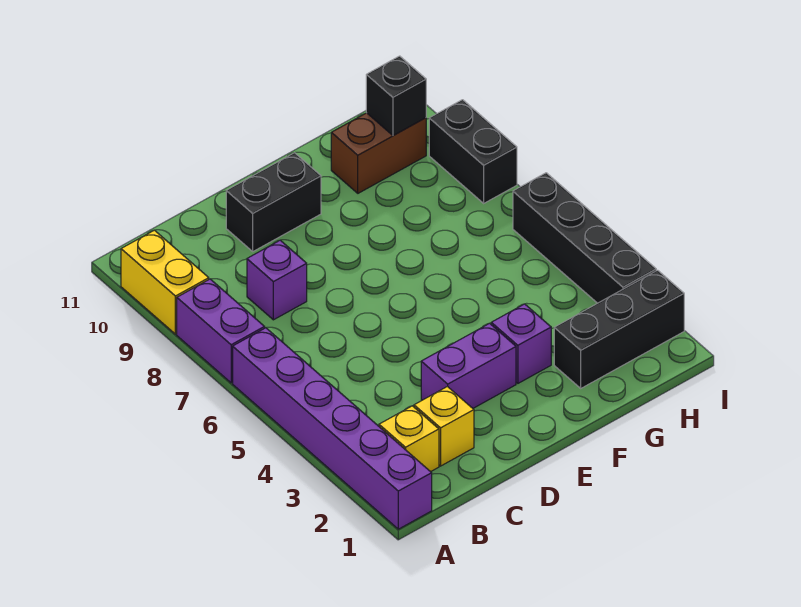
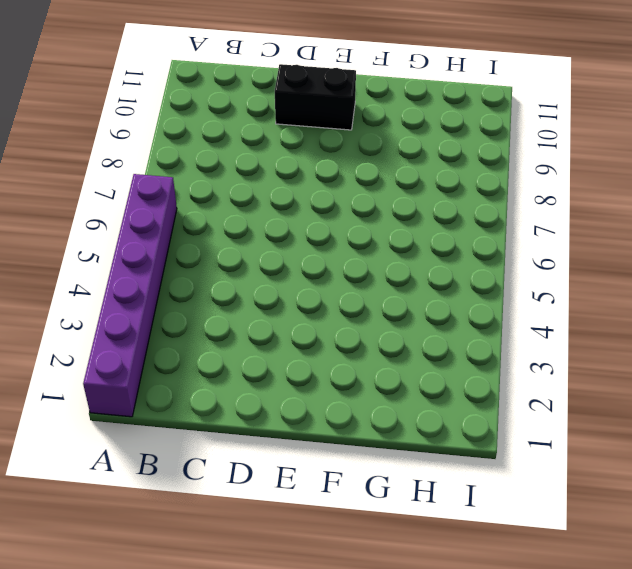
none -> purple 1x2 brick [177,279,265,383]
none -> yellow 1x2 brick [121,230,209,334]
none -> yellow 1x1 brick [379,406,439,472]

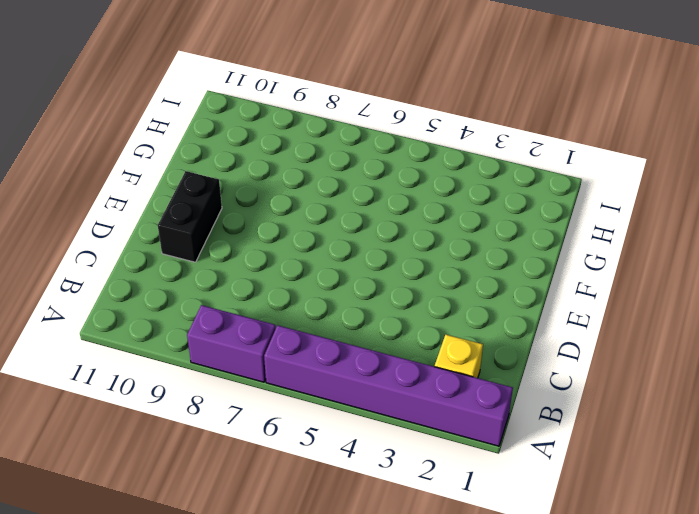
none -> yellow 1x2 brick [121,230,209,334]
none -> yellow 1x1 brick [414,386,474,466]
none -> purple 1x1 brick [247,240,307,320]

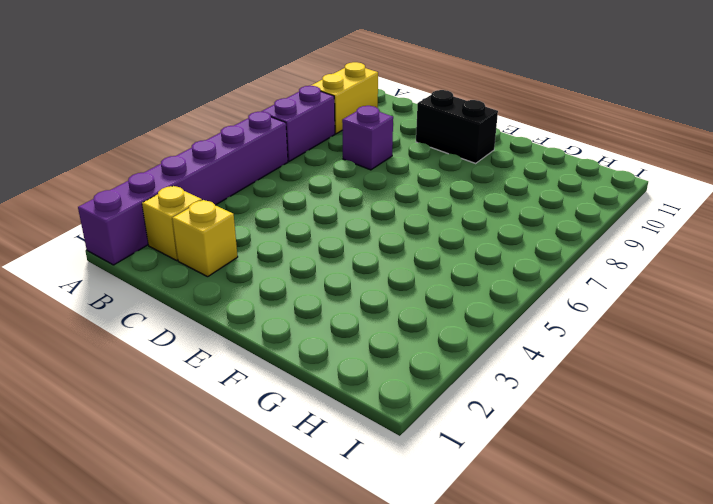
none -> purple 1x2 brick [421,323,516,408]
none -> purple 1x1 brick [491,304,551,383]
none -> black 1x3 brick [554,270,684,388]

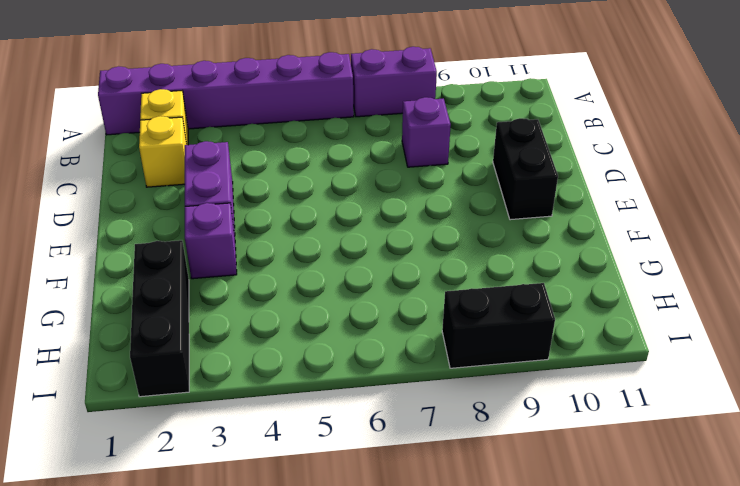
none -> yellow 1x2 brick [121,230,209,334]
none -> brown 1x2 brick [331,113,426,193]
none -> black 1x4 brick [513,173,656,303]

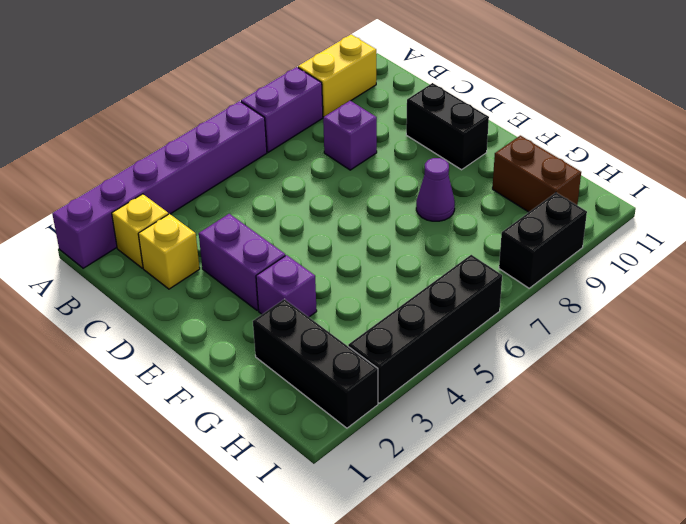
purple 1x1 cone [416,158,455,221] -> none
none -> black 1x1 brick [366,56,426,136]

